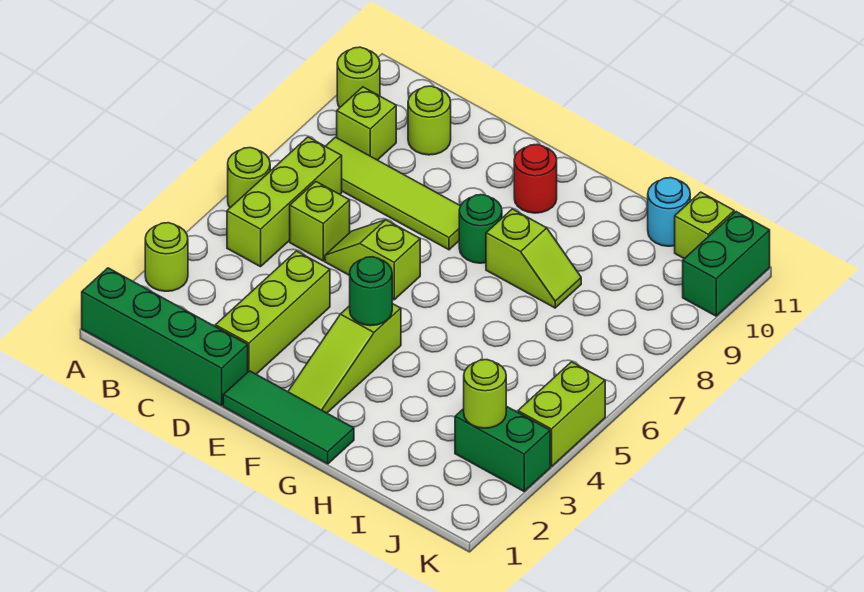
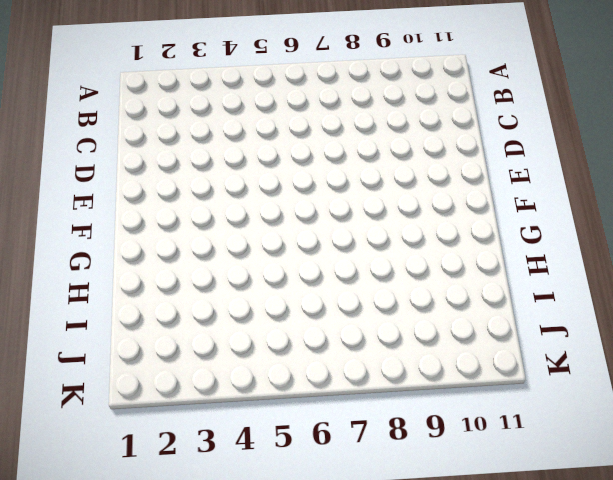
none -> green 1x4 brick [82,268,248,406]
none -> lime 1x1 round brick [145,223,188,291]
none -> lime 1x1 round brick [228,148,270,208]

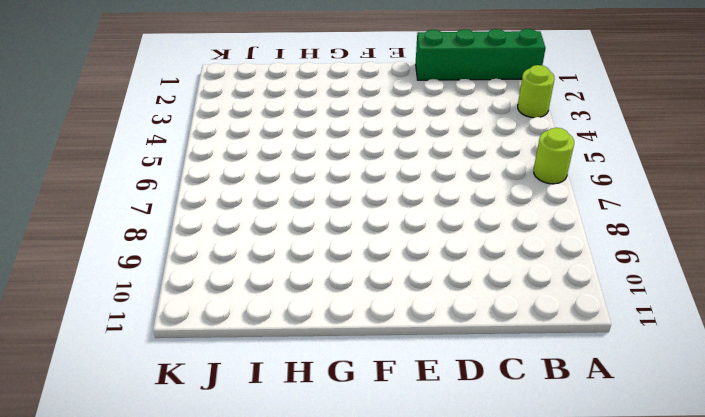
none -> lime 1x1 round brick [337,47,380,107]
none -> lime 1x3 brick [227,137,342,267]
none -> lime 1x4 tile [325,137,460,250]

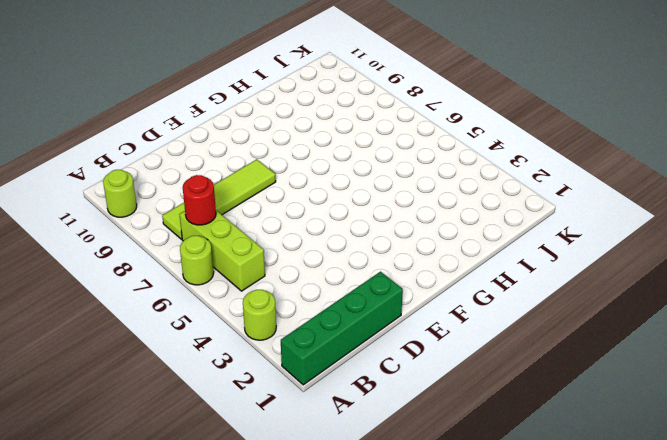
red 1x1 round brick [183,175,216,225] -> red 1x1 round brick moved to [514,144,557,213]
none -> lime 1x1 brick [337,87,396,160]
none -> lime 1x1 brick [290,182,350,261]
none -> lime 1x1 round brick [408,86,451,155]

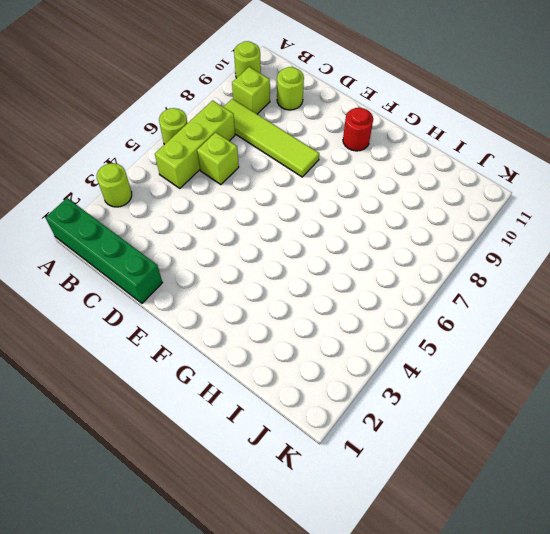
none -> lime 1x3 brick [215,251,330,374]
none -> lime 1x2 slope [325,220,420,300]
none -> green 1x3 tile [223,371,354,464]

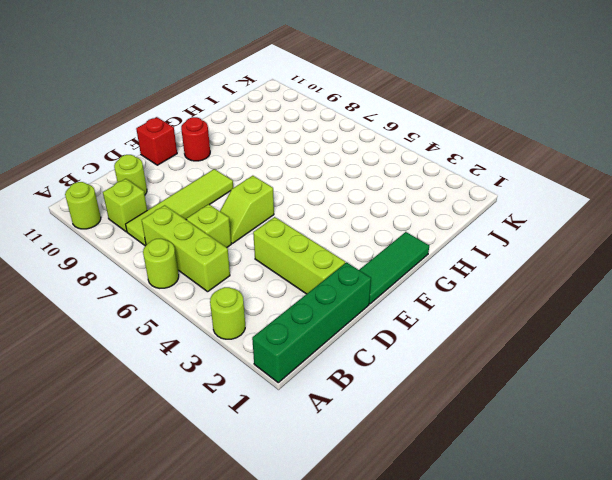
red 1x1 brick [136,117,177,165] -> none
none -> lime 1x3 slope [288,304,401,413]
none -> green 1x1 round brick [459,195,502,263]
none -> lime 1x2 slope [486,209,581,308]

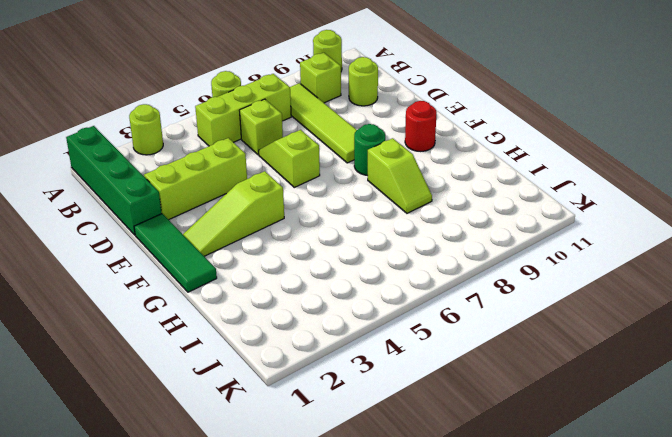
none -> cyan 1x1 round brick [648,178,690,246]
none -> green 1x2 brick [455,406,550,491]
none -> lime 1x1 brick [675,192,734,259]

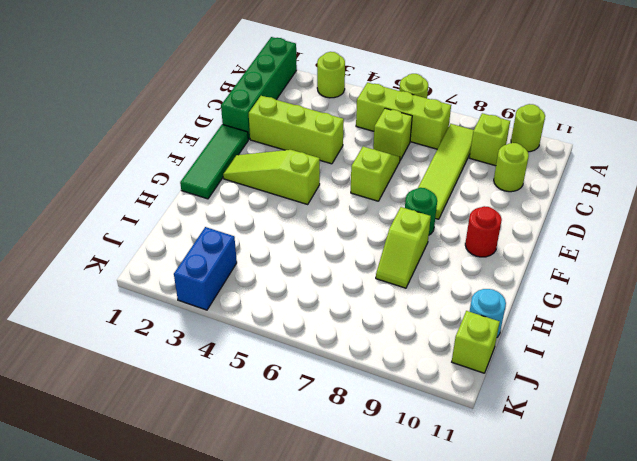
blue 1x2 brick [174,227,237,310] -> green 1x2 brick [455,406,550,491]
none -> lime 1x2 brick [518,362,605,466]
none -> green 1x2 brick [683,212,770,316]
none -> green 1x1 round brick [350,257,392,326]

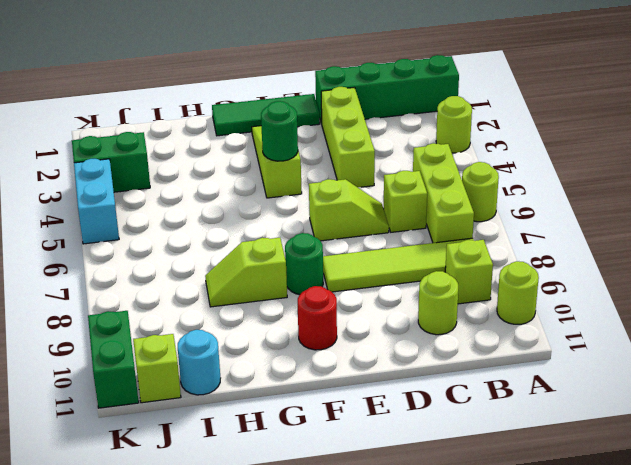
cyan 1x2 brick [74,159,119,244] -> lime 1x2 brick [518,362,605,466]
none -> lime 1x1 round brick [464,360,506,428]

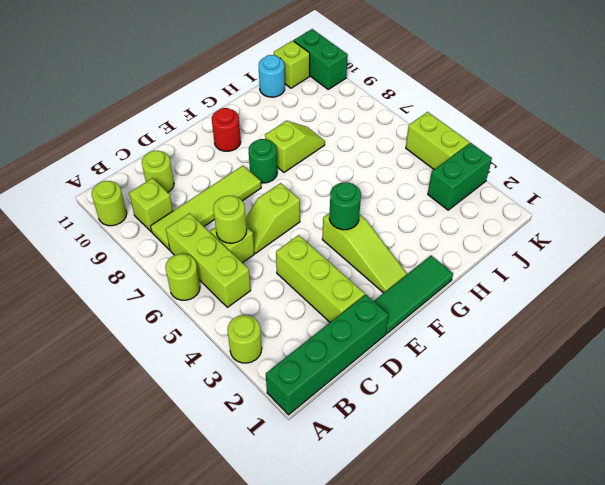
lime 1x1 round brick [213,196,247,243] -> lime 1x1 round brick moved to [464,360,506,428]

